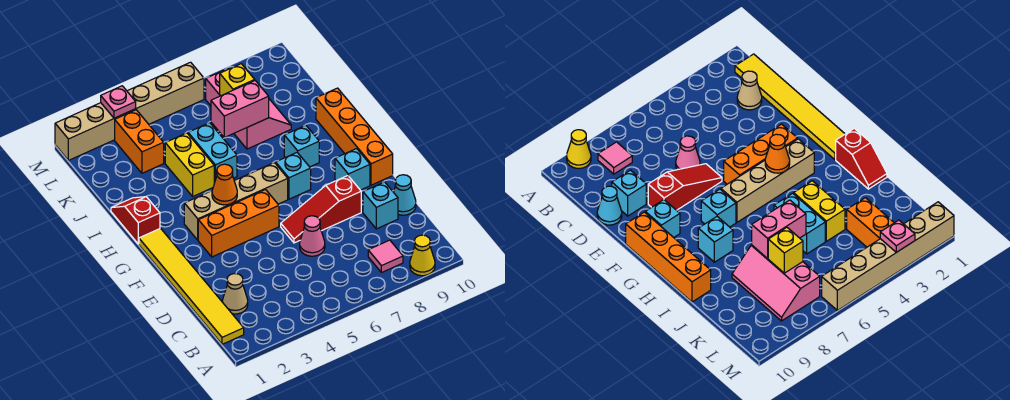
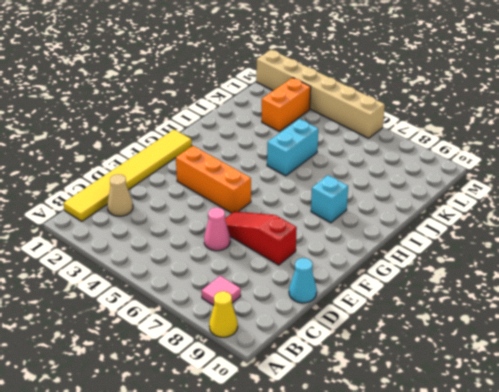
none -> cyan 1x1 brick [363,182,398,229]
none -> cyan 1x1 brick [335,149,370,190]
none -> orange 1x4 brick [316,88,393,185]

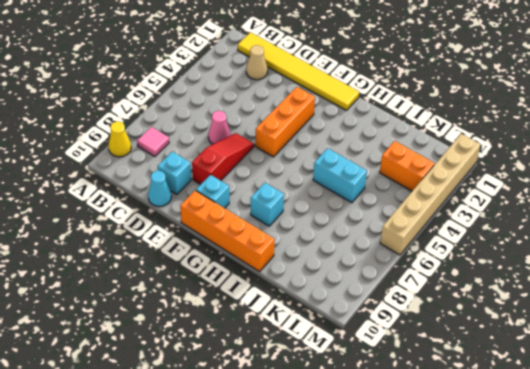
none -> tan 1x4 brick [184,163,288,240]
none -> cyan 1x1 brick [276,153,311,199]
none -> red 1x2 slope [111,197,160,244]

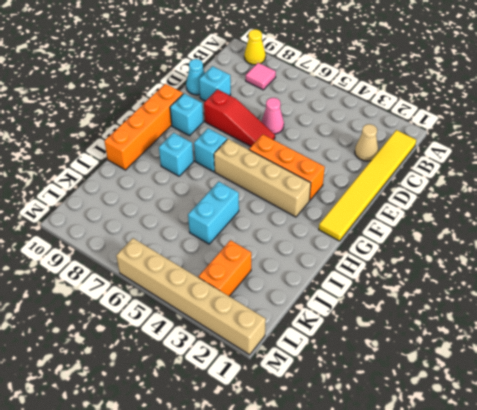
none -> red 1x2 slope [111,197,160,244]
none -> yellow 1x2 brick [165,133,214,196]
none -> pink 2x3 slope [206,69,291,149]

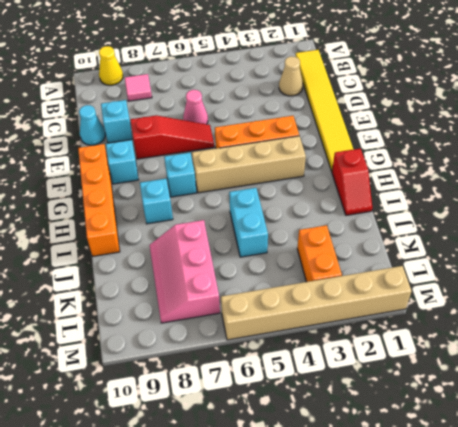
none -> yellow 1x2 brick [165,133,214,196]
none -> orange 1x1 cone [212,164,237,205]
none -> pink 1x2 brick [211,81,269,137]

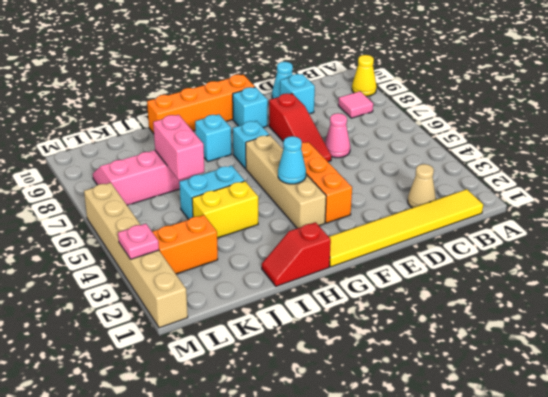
cyan 1x1 cone [278,136,306,184] -> orange 1x1 cone [212,164,237,205]
none -> yellow 1x1 brick [220,64,255,96]

